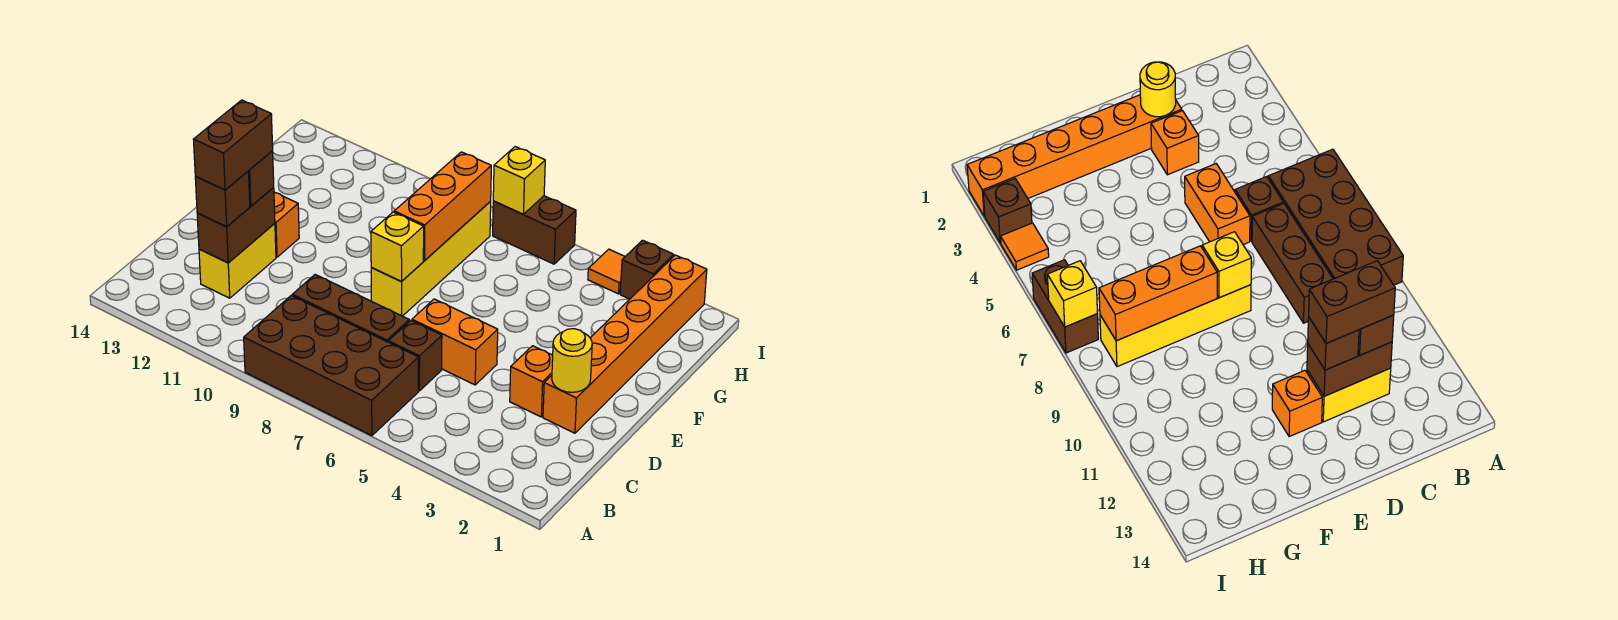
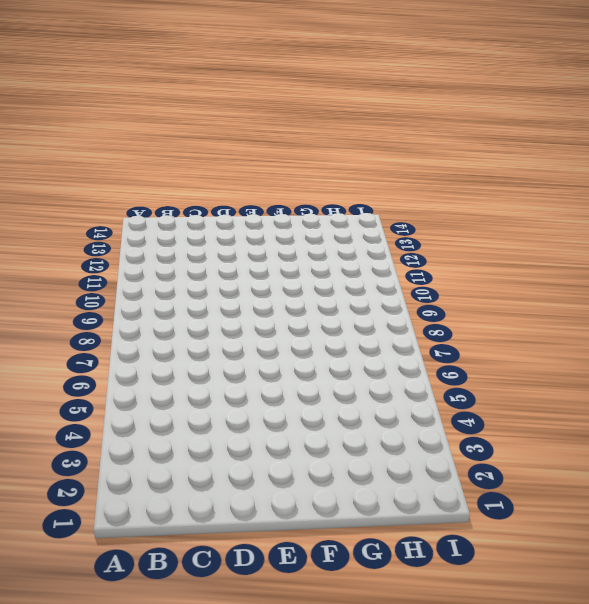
none -> brown 2x4 brick [244,295,418,436]
none -> brown 1x1 brick [388,321,442,391]
none -> brown 1x3 brick [292,275,409,342]

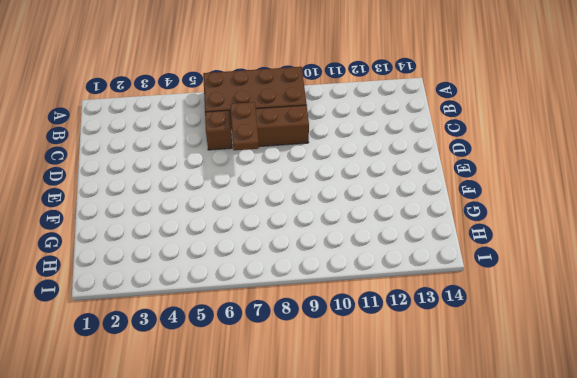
brown 1x2 plate [230,102,259,150] -> none
none -> yellow 1x2 brick [199,223,276,298]
none -> orange 1x6 brick [543,255,707,433]
none -> orange 1x1 brick [510,346,553,417]

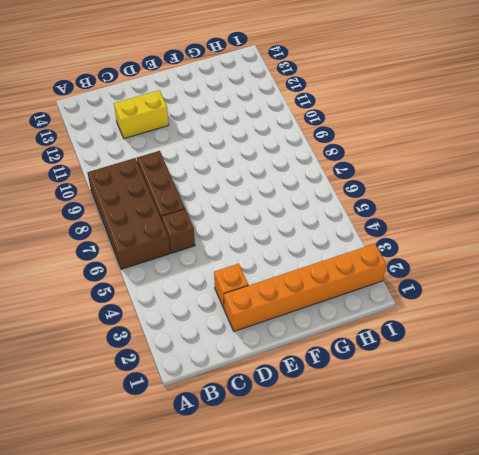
none -> orange 1x2 brick [412,299,498,385]
none -> yellow 1x4 brick [371,202,491,316]
none -> orange 1x1 brick [274,192,299,257]

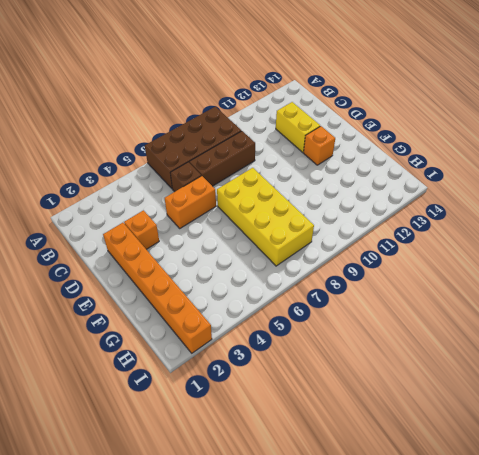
yellow 2x4 brick [217,168,314,266] -> yellow 1x4 brick [371,202,491,316]
none -> brown 1x1 brick [620,240,674,299]
none -> orange 1x1 tile [588,249,625,294]
none -> brown 1x2 brick [493,196,576,264]

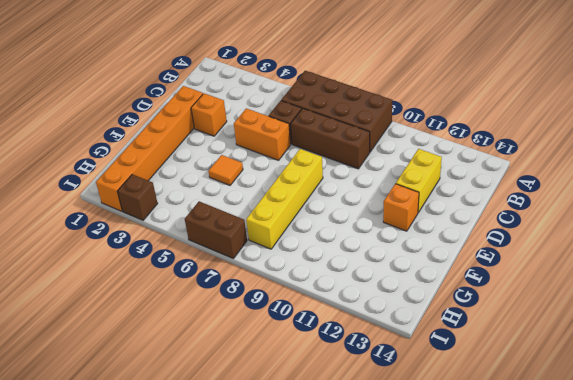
orange 1x1 tile [209,155,243,185] -> orange 1x1 tile moved to [588,249,625,294]
none -> brown 1x2 brick [197,188,275,263]
none -> yellow 1x1 round brick [552,329,592,392]
none -> yellow 1x1 brick [371,212,424,282]

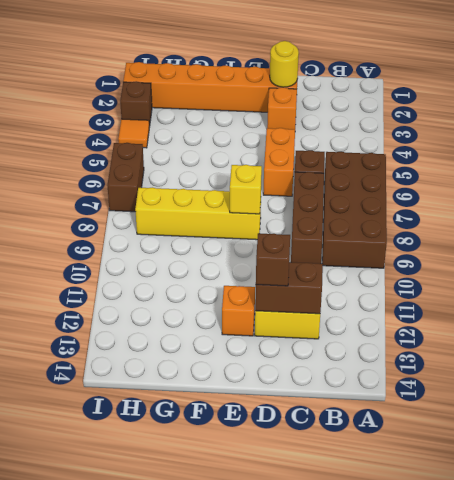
none -> orange 1x3 brick [394,152,491,261]
none -> yellow 1x1 brick [493,147,545,214]
none -> brown 1x1 brick [195,171,250,227]

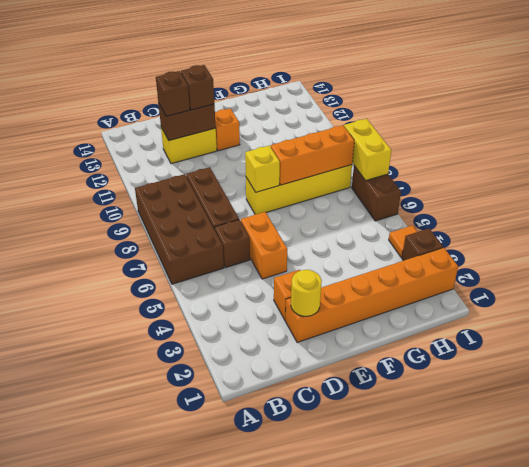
yellow 1x2 brick [344,119,391,181] -> yellow 1x1 brick [493,147,545,214]
none -> brown 1x2 brick [193,100,273,190]

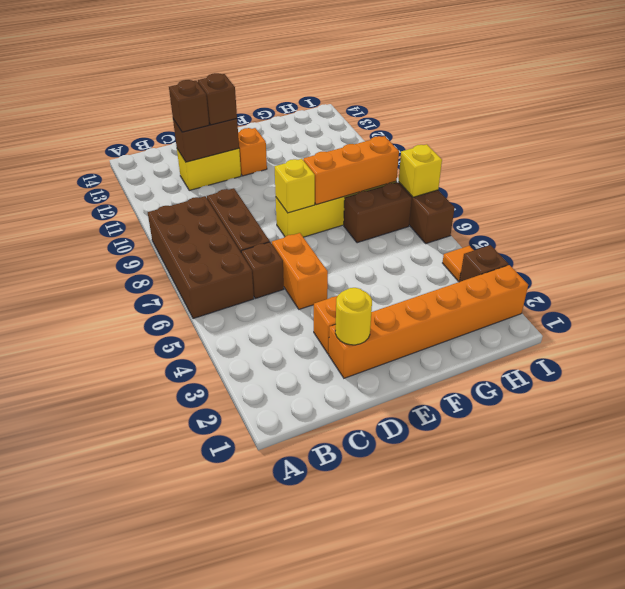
brown 1x2 brick [344,182,412,243] -> brown 1x2 brick moved to [193,100,273,190]

